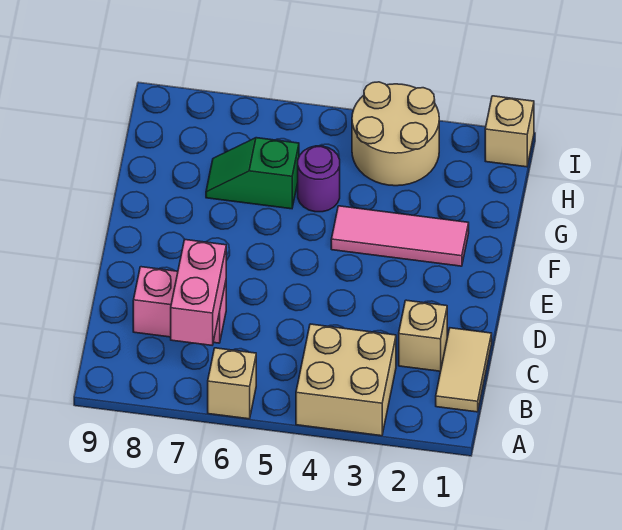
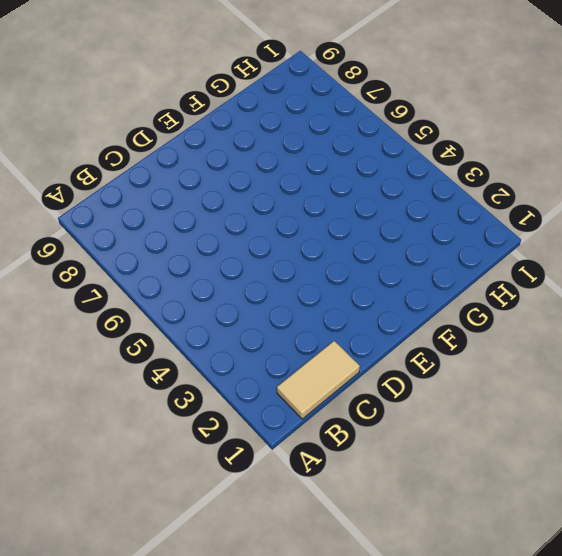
none -> tan 2x2 brick [296,324,396,436]
none -> tan 1x1 brick [208,348,256,419]

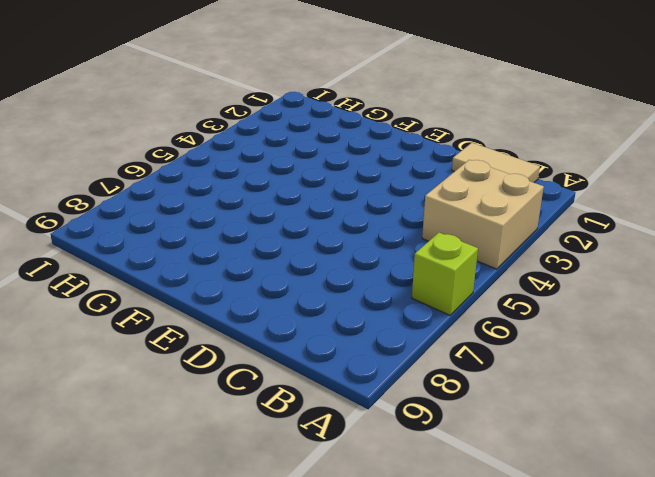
lime 1x1 brick [412,233,478,315] -> tan 1x1 brick [208,348,256,419]
none -> tan 1x1 brick [399,300,447,371]
none -> pink 1x2 brick [133,267,226,343]

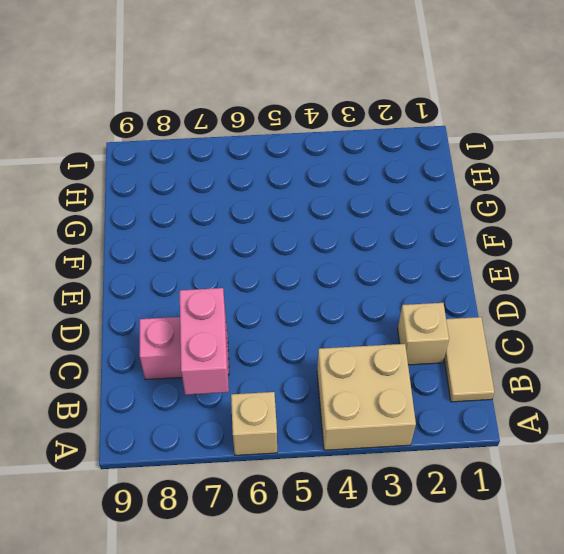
none -> pink 1x3 tile [331,206,469,266]
none -> purple 1x1 round brick [298,146,340,212]

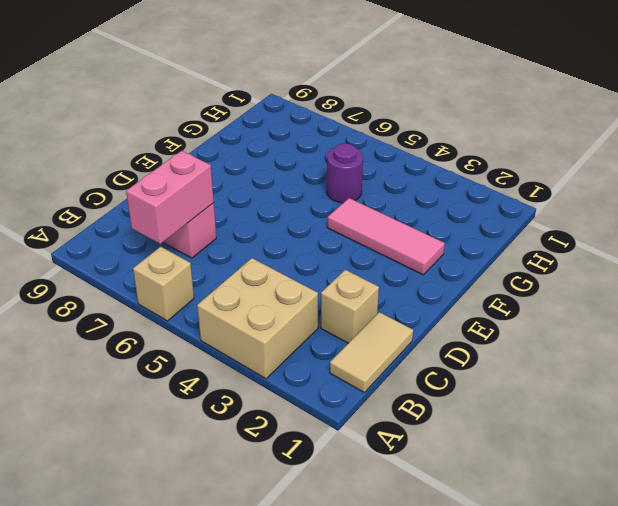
none -> green 1x2 slope [206,138,299,209]
none -> tan 2x2 round brick [352,82,439,186]

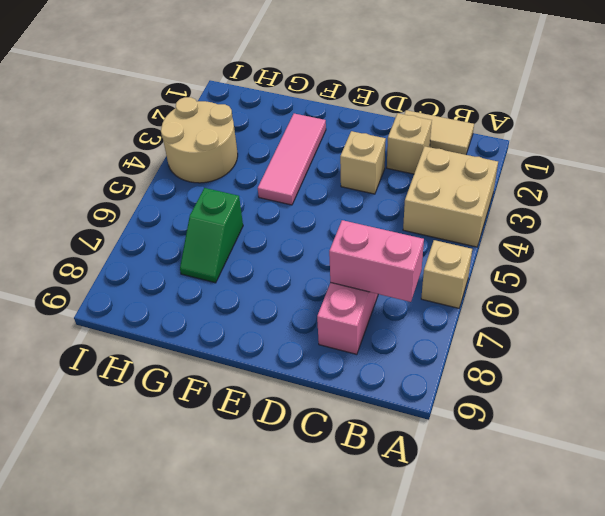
tan 1x1 brick [340,131,386,194] -> tan 1x1 brick moved to [485,96,534,167]
none -> purple 1x1 round brick [298,146,340,212]

